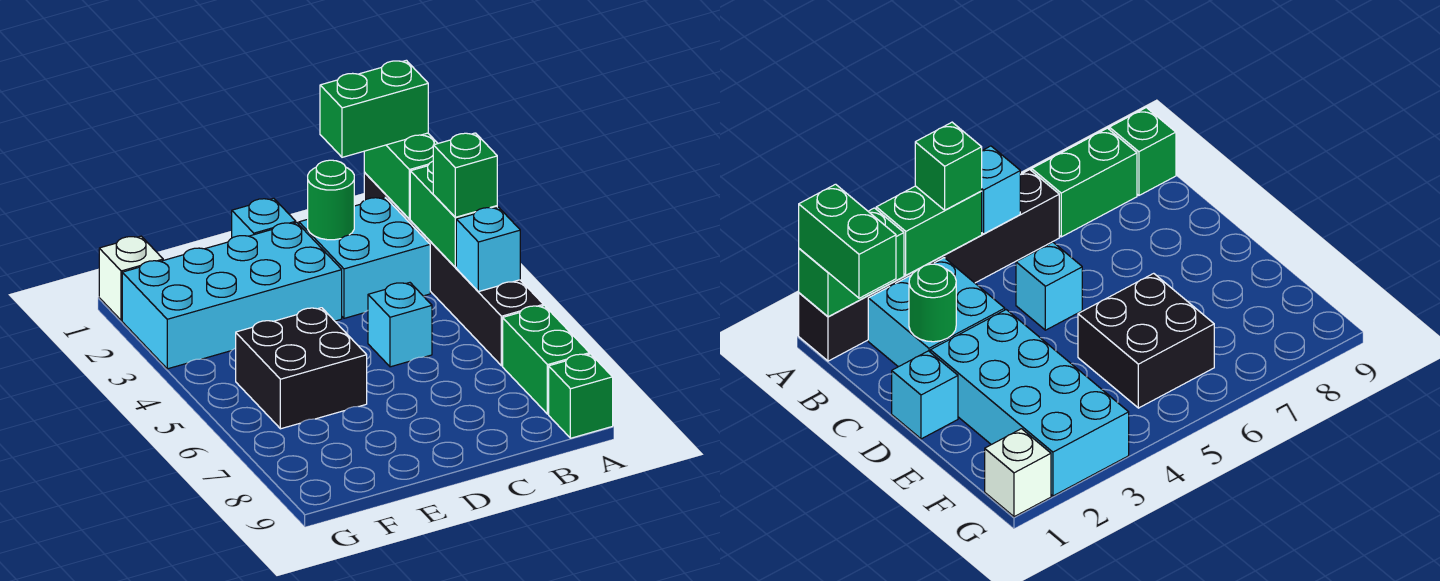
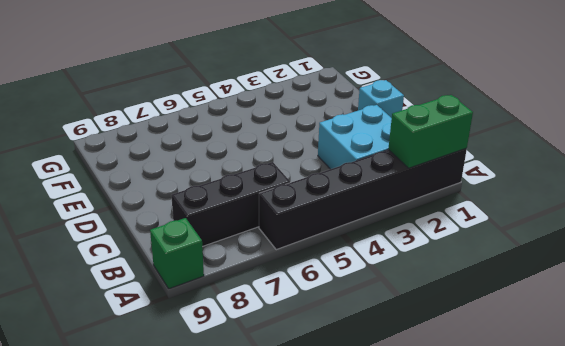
black 1x3 brick [171,162,290,247] -> none
none -> green 1x2 brick [503,306,590,414]
none -> cyan 1x1 brick [368,283,432,367]
none -> cyan 2x4 brick [122,223,342,369]

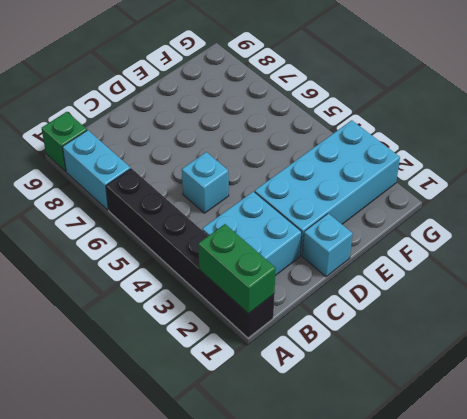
cyan 1x2 brick [63,130,130,210] -> green 1x2 brick [503,306,590,414]
none -> black 2x2 brick [236,308,367,429]
none -> white 1x1 brick [99,236,163,321]
none -> green 1x2 brick [410,161,497,267]

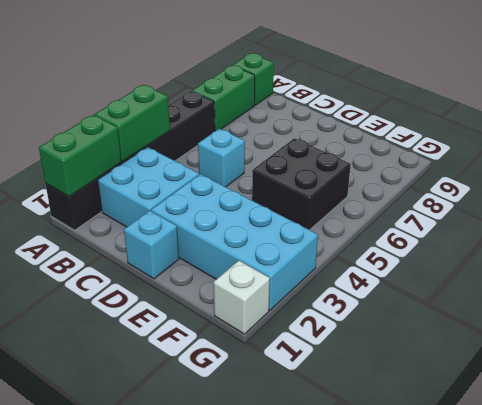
none -> cyan 1x1 brick [456,207,520,292]
none -> green 1x1 round brick [308,160,354,240]
none -> green 1x2 brick [320,60,428,157]

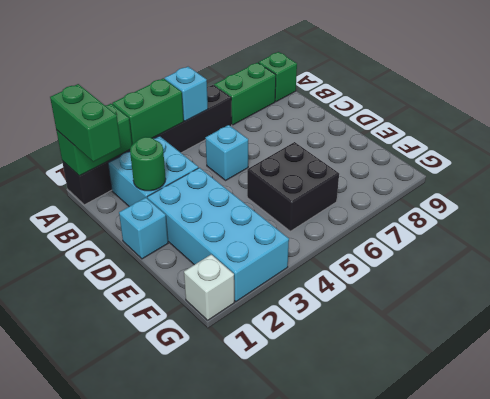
none -> green 1x1 brick [433,133,497,217]

